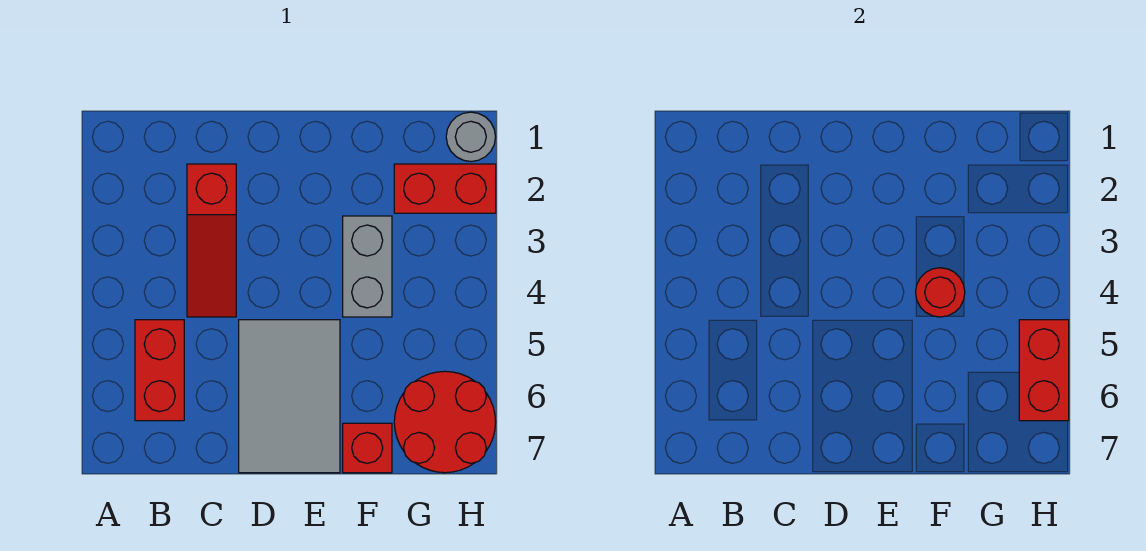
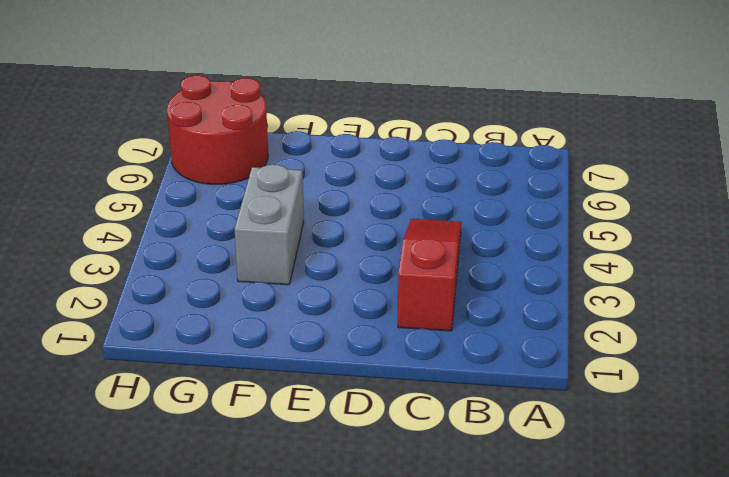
none -> red 1x2 brick [135,320,184,421]
none -> grey 2x3 tile [239,320,340,473]

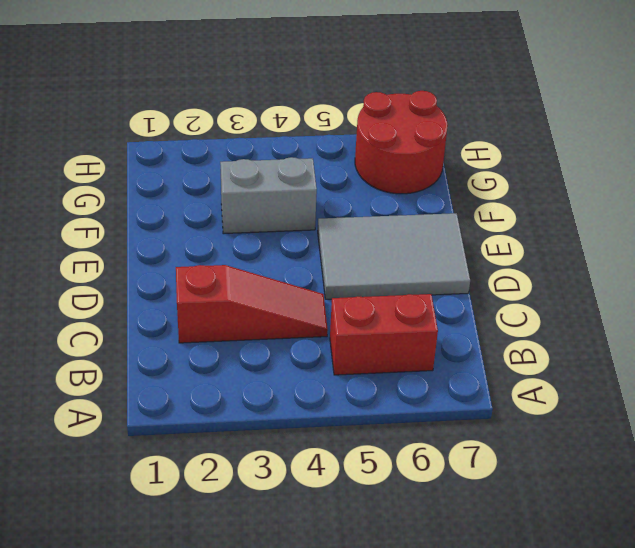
none -> red 1x1 brick [343,423,392,473]
none -> red 1x2 brick [394,164,496,213]

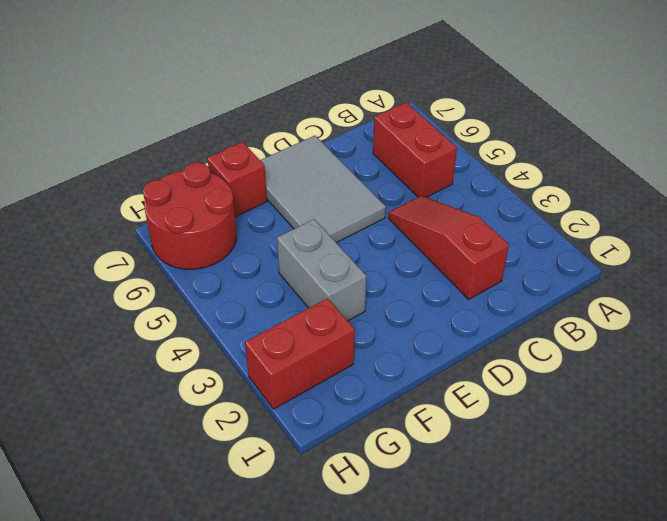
none -> grey 1x1 round brick [446,112,496,161]
none -> red 1x1 round brick [916,268,965,317]

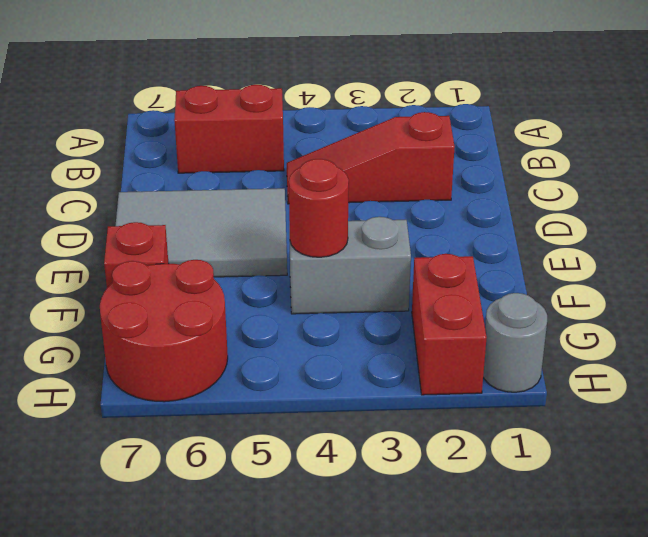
none -> red 1x2 brick [1019,320,1069,421]

